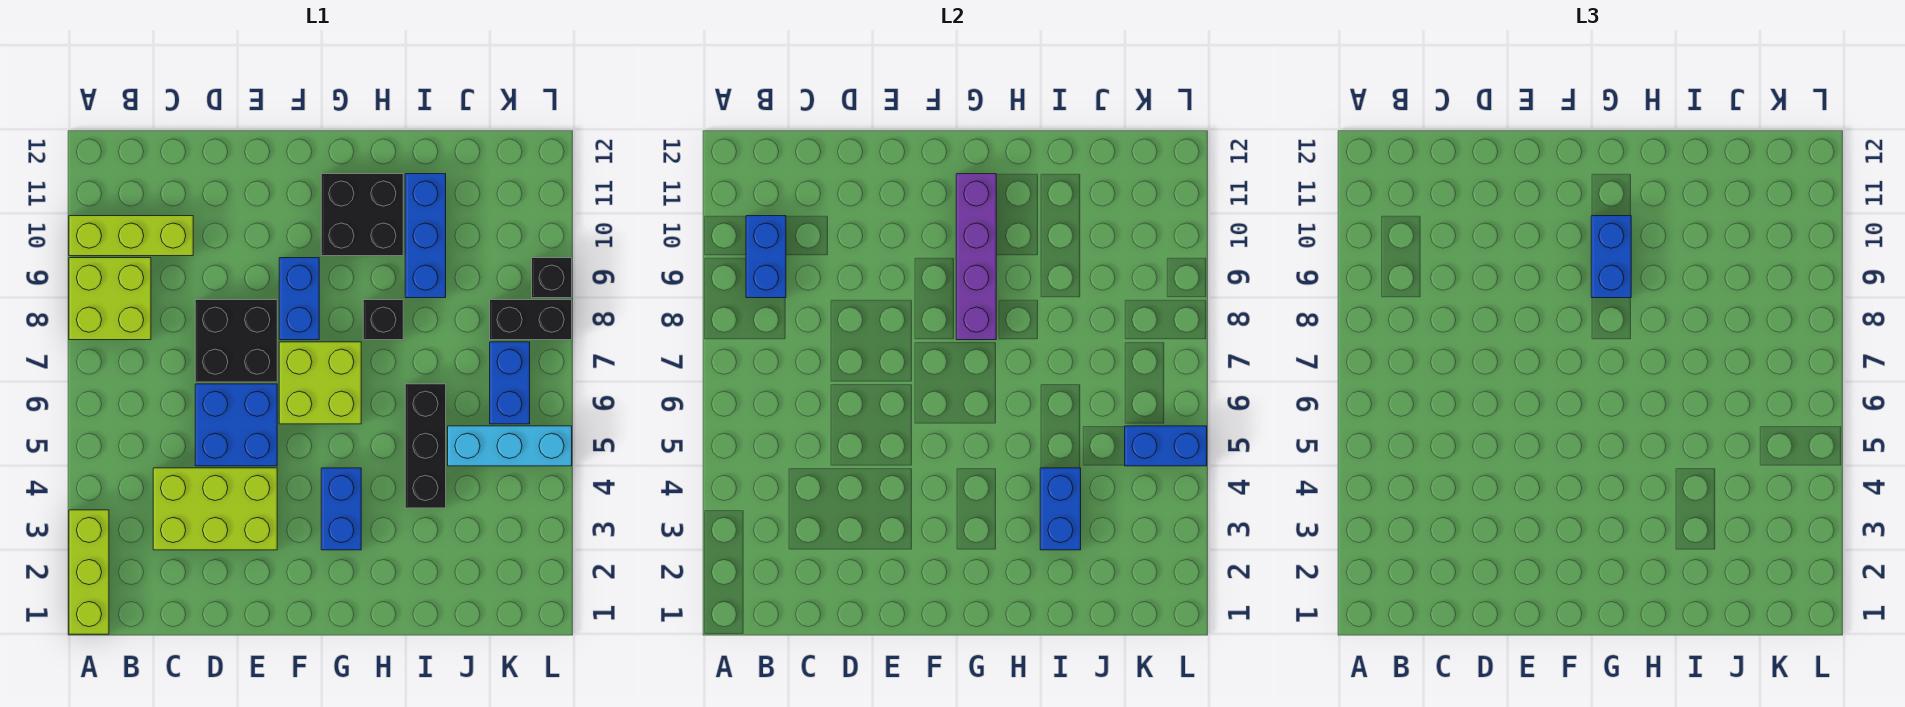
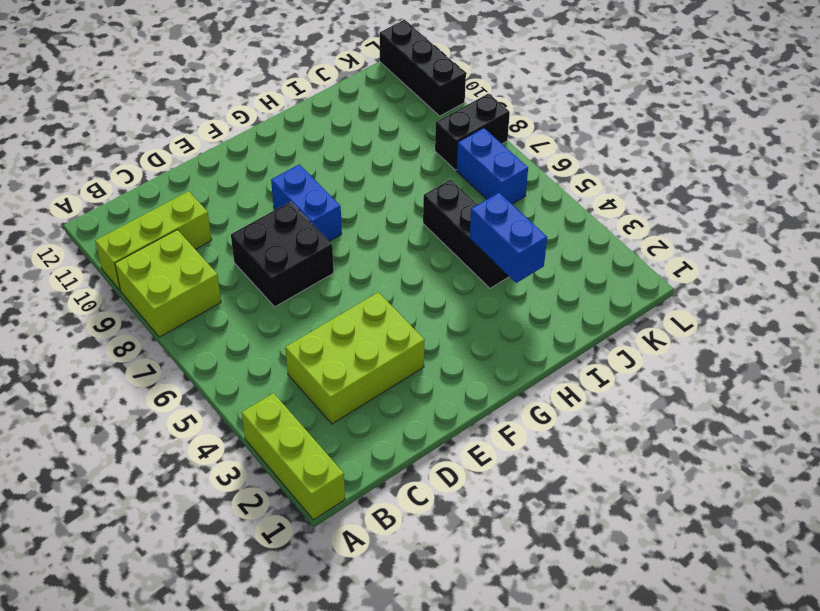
black 1x3 brick [380,20,466,116] -> none
none -> blue 2x2 brick [195,384,277,466]
none -> lime 2x2 brick [279,342,361,424]
none -> blue 1x2 brick [321,468,361,550]

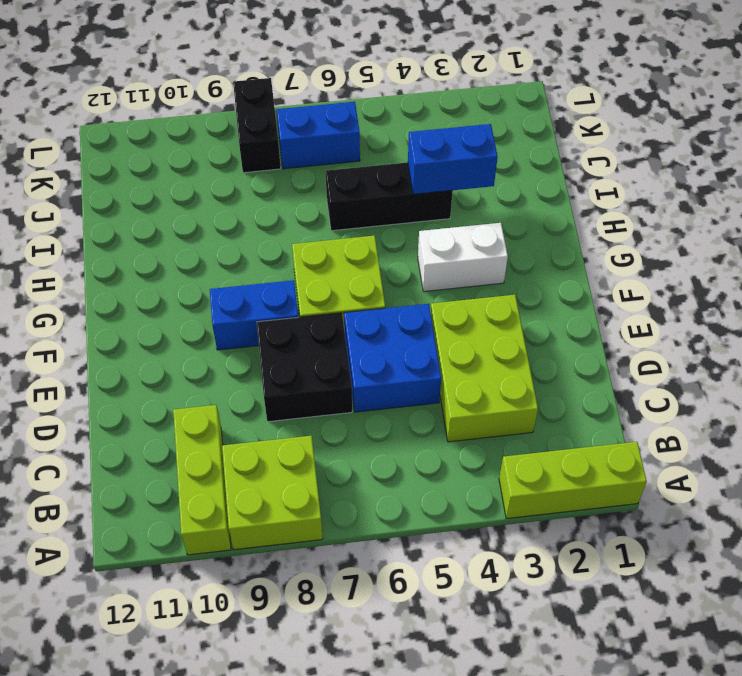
white 1x2 brick [418,223,508,292] -> blue 1x2 brick [321,468,361,550]
none -> black 2x2 brick [321,174,403,256]
none -> black 1x1 brick [363,300,403,340]
none -> blue 1x3 brick [405,174,446,298]

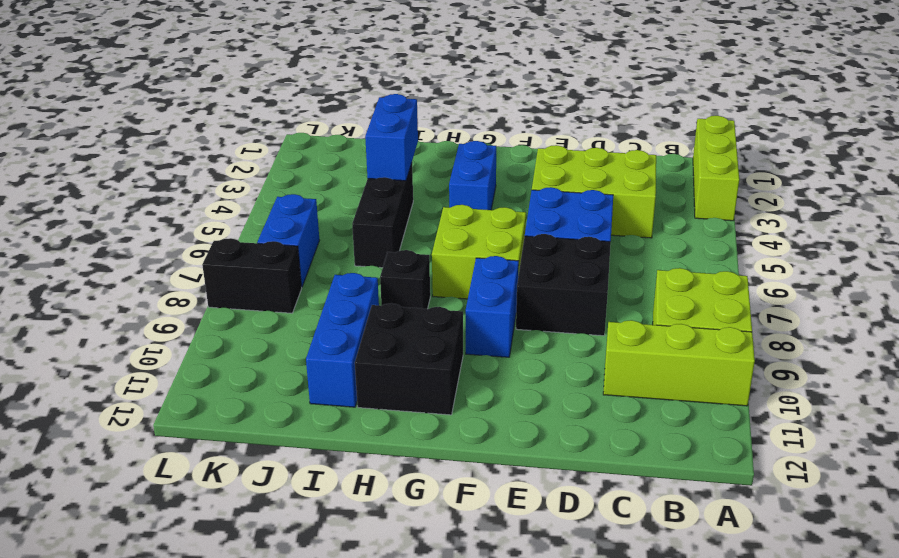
none -> cyan 1x3 brick [448,426,572,466]
none -> black 1x1 brick [532,258,572,298]
none -> blue 1x2 brick [746,216,786,298]

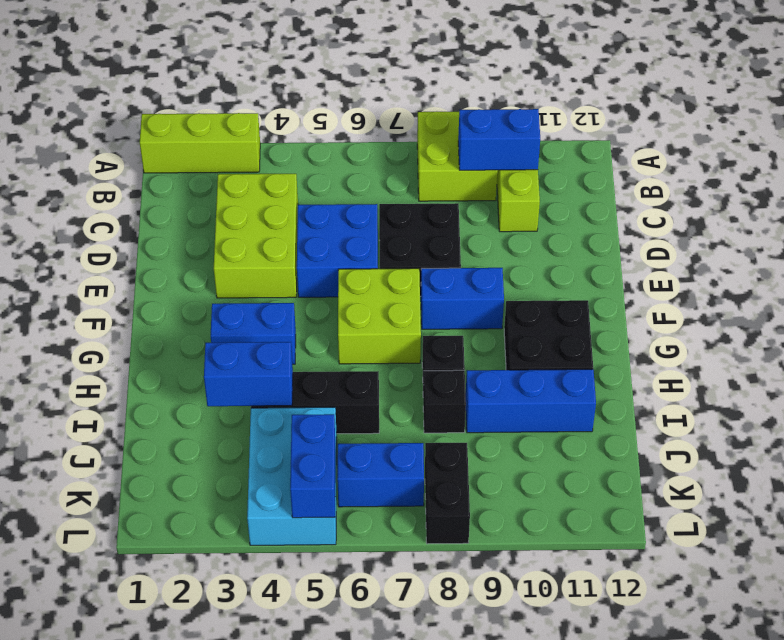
black 1x1 brick [423,370,466,433] -> black 1x1 brick moved to [532,258,572,298]
cyan 2x3 brick [247,407,337,545] -> cyan 1x3 brick [448,426,572,466]
none -> purple 1x4 brick [956,174,996,340]
none -> blue 1x2 brick [1591,216,1631,298]

